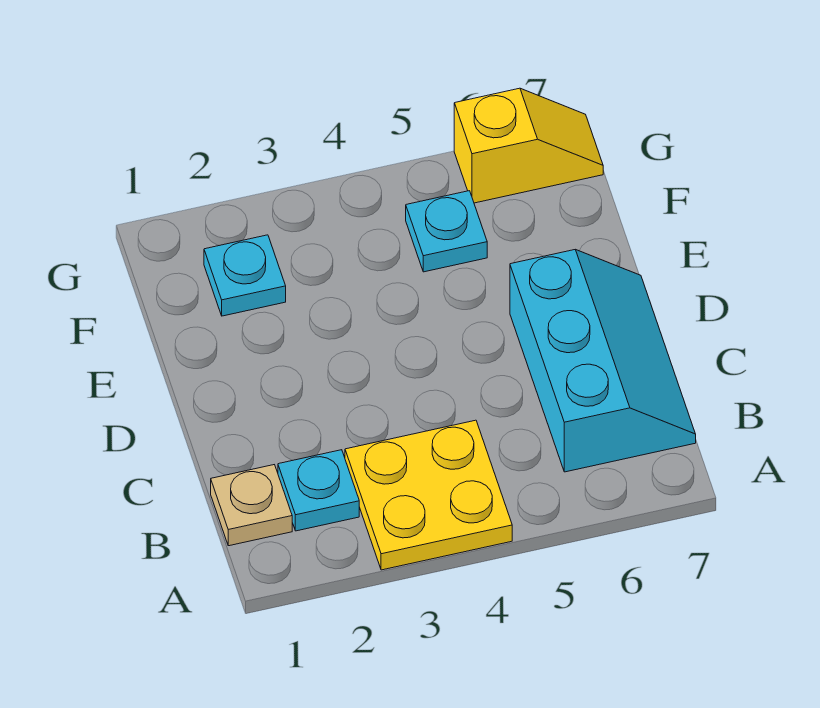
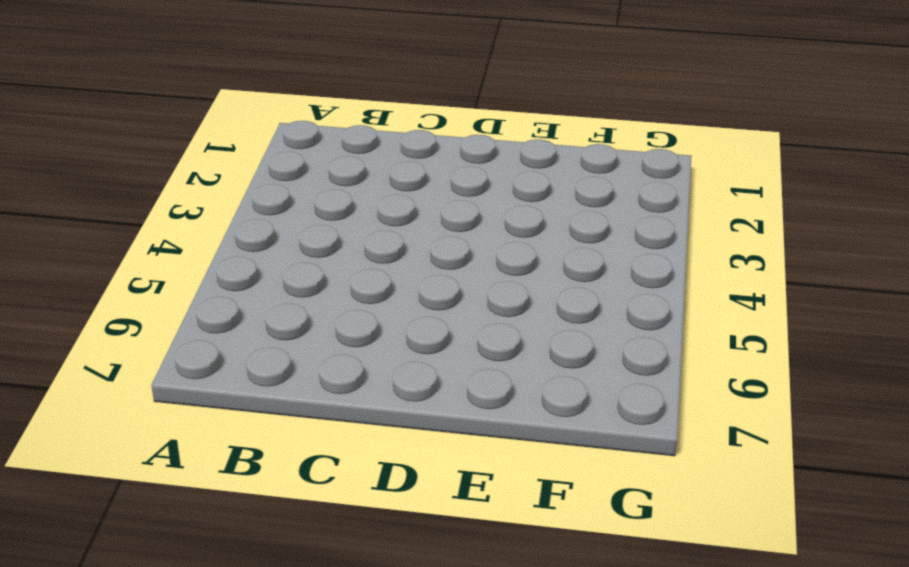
none -> yellow 2x2 plate [345,420,512,570]
none -> tan 1x1 plate [211,465,292,546]

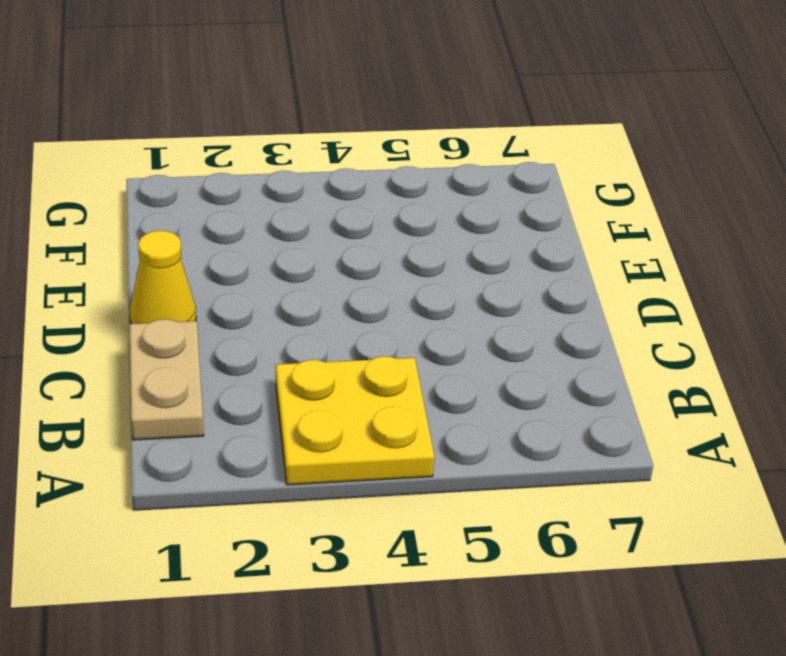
tan 1x2 plate [129,319,204,440] -> tan 1x1 plate [211,465,292,546]
yellow 1x1 cone [130,231,196,324] -> none
none -> cyan 1x1 plate [278,450,359,531]
none -> cyan 2x3 slope [510,250,696,472]

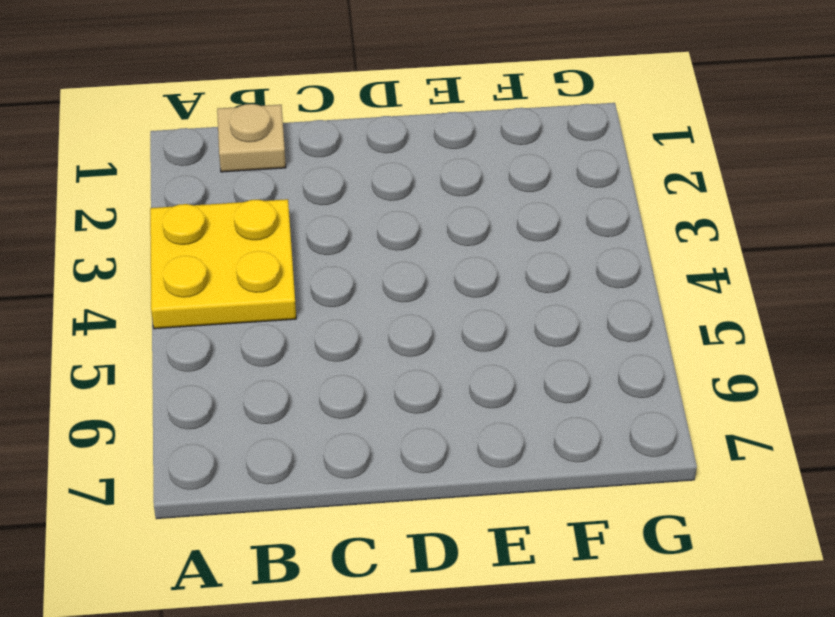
none -> cyan 1x1 plate [278,450,359,531]
none -> cyan 2x3 slope [510,250,696,472]

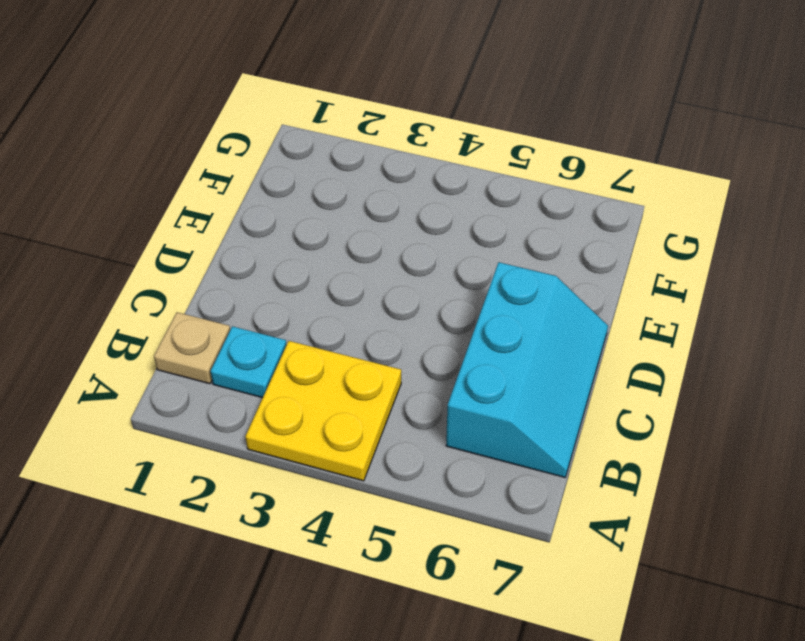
none -> cyan 1x1 plate [204,235,286,316]
none -> cyan 1x1 plate [406,191,487,272]

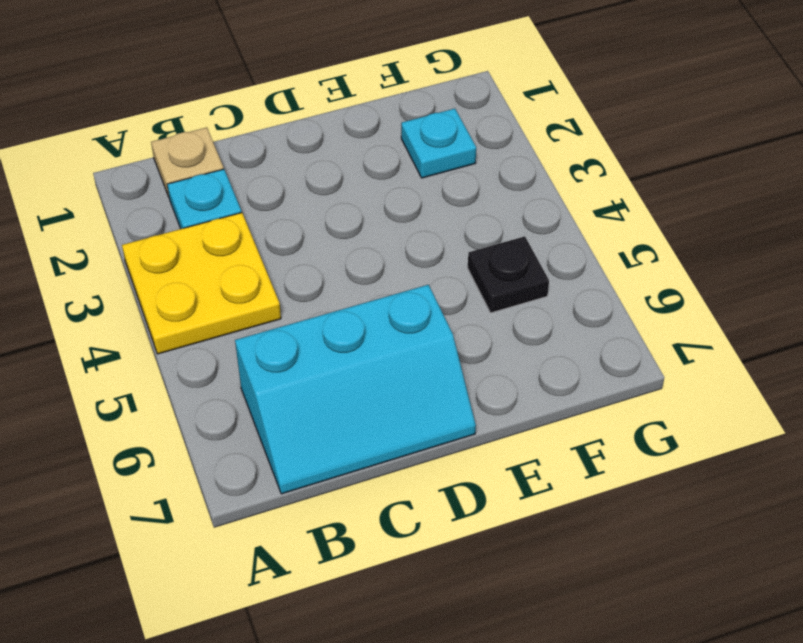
black 1x1 plate [468,236,549,313] -> cyan 1x1 plate [406,191,487,272]
none -> yellow 1x2 slope [454,88,603,203]

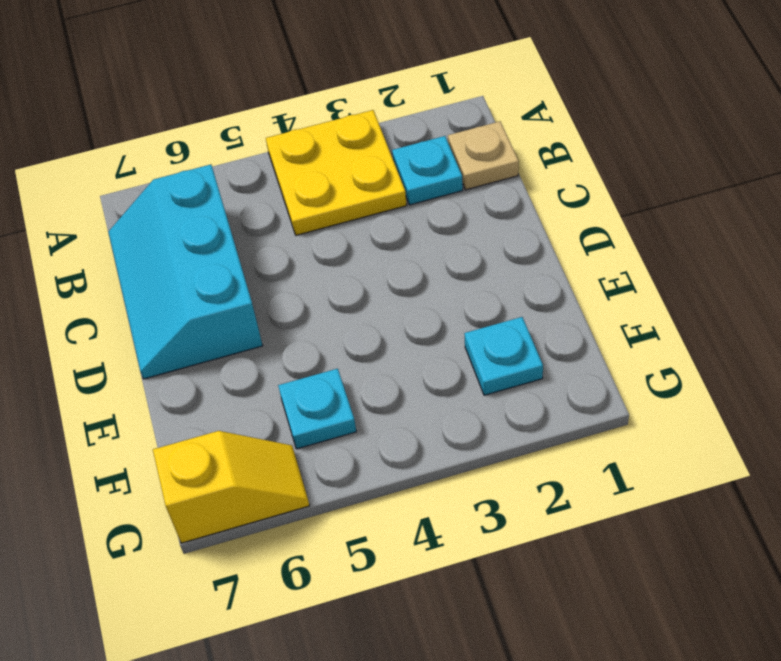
yellow 1x2 slope [153,431,309,543] -> yellow 1x2 slope turned to [454,88,603,203]

